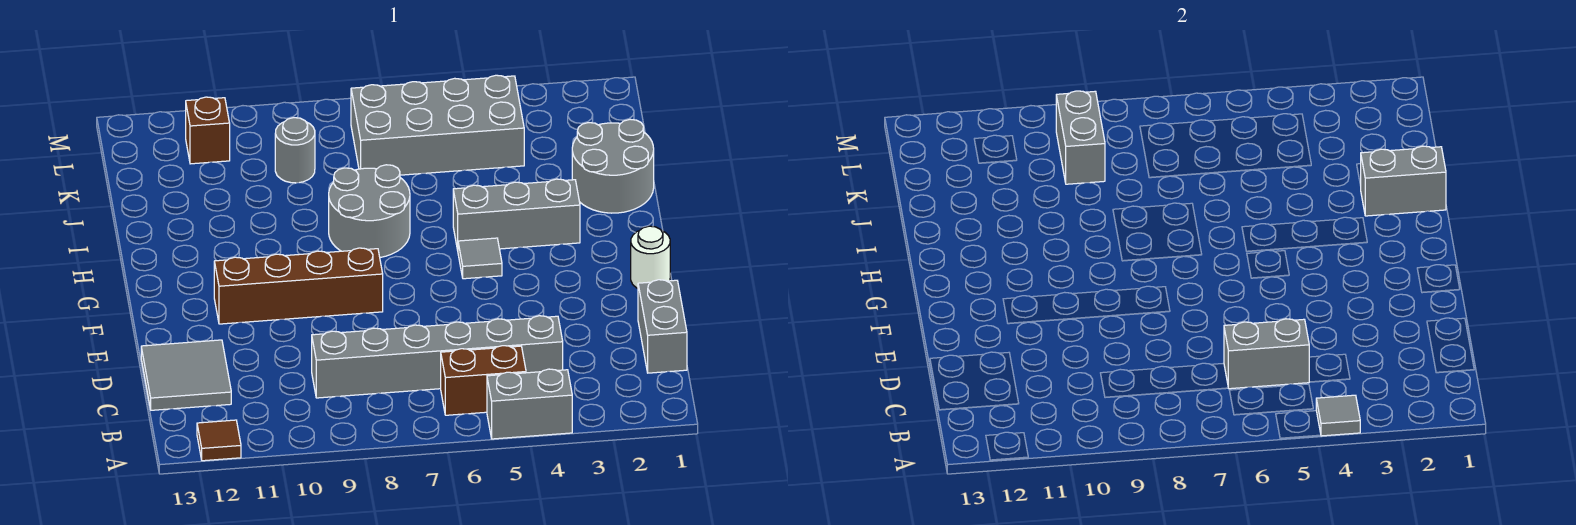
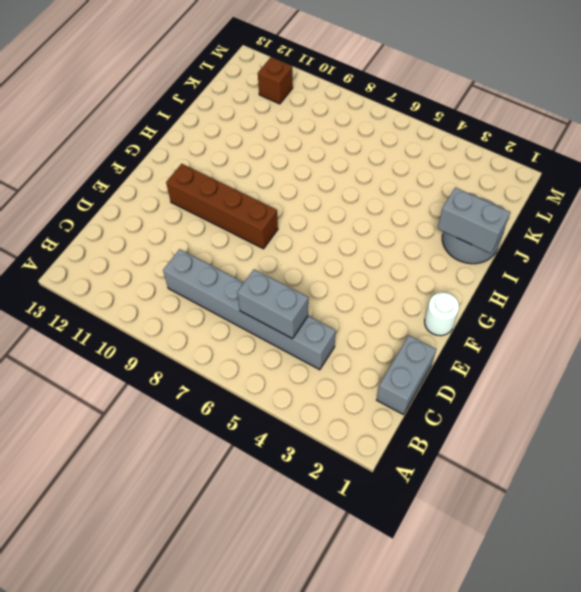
none -> grey 1x2 brick [487,369,572,439]
none -> brown 1x1 tile [197,420,241,461]
none -> brown 1x2 brick [441,346,526,415]

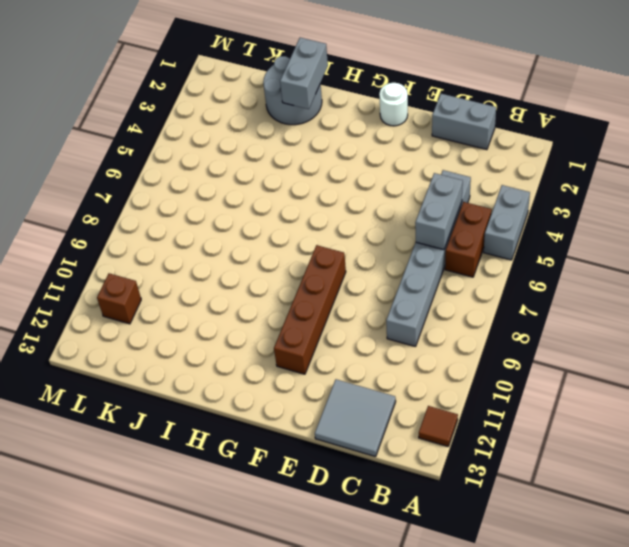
none -> grey 1x1 tile [458,238,502,279]
none -> grey 1x3 brick [453,179,580,250]
none -> grey 2x2 round brick [329,165,410,258]

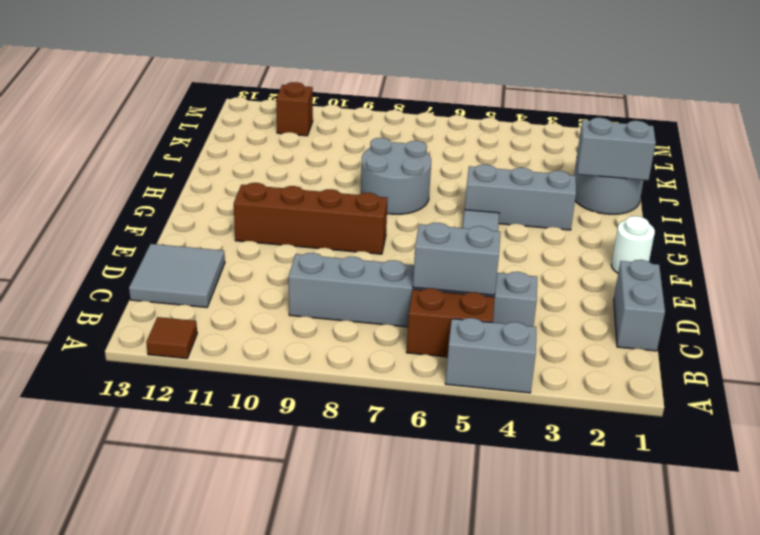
none -> grey 2x4 brick [351,75,524,175]
none -> grey 1x1 round brick [275,118,315,183]
none -> grey 1x1 tile [1316,395,1360,436]

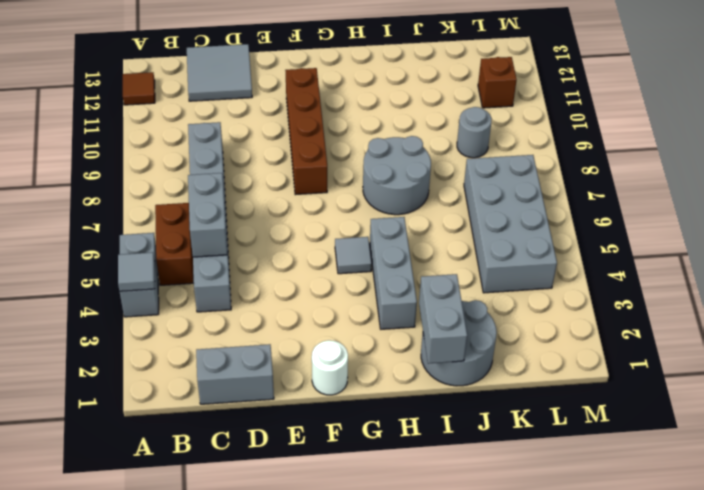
none -> grey 1x2 brick [1056,91,1105,184]

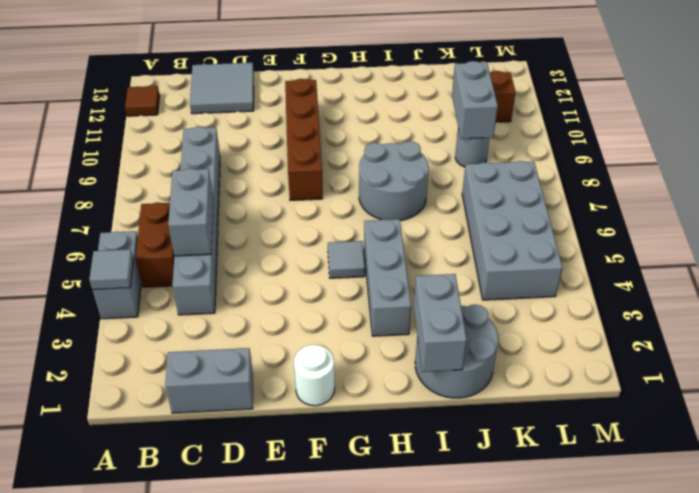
grey 1x2 brick [452,61,498,139] -> grey 1x2 brick turned to [1056,91,1105,184]

